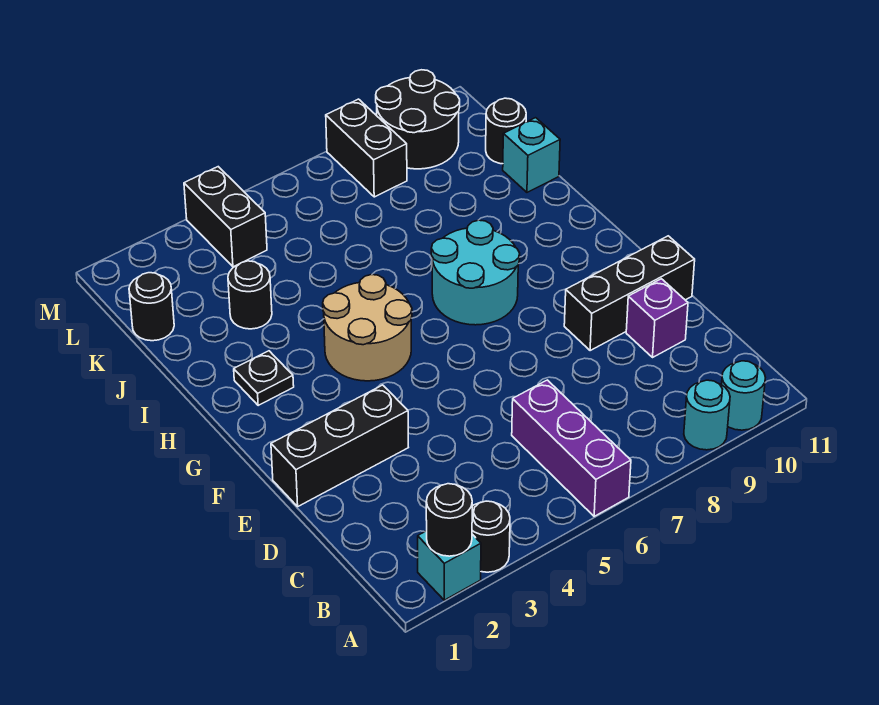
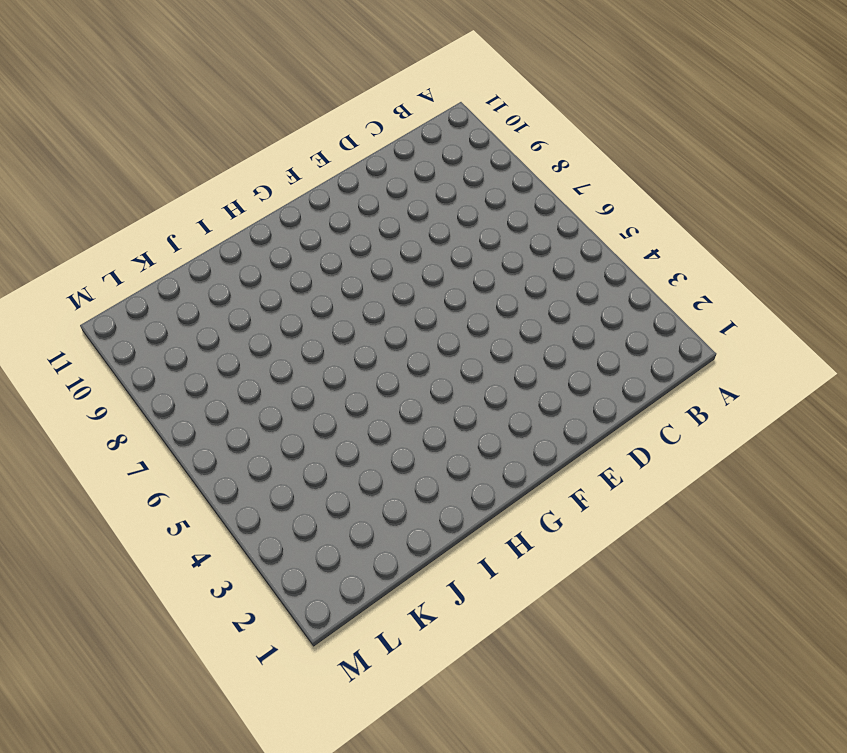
none -> cyan 1x1 brick [418,531,481,600]
none -> black 1x1 round brick [472,501,510,572]
none -> purple 1x3 brick [512,380,631,516]

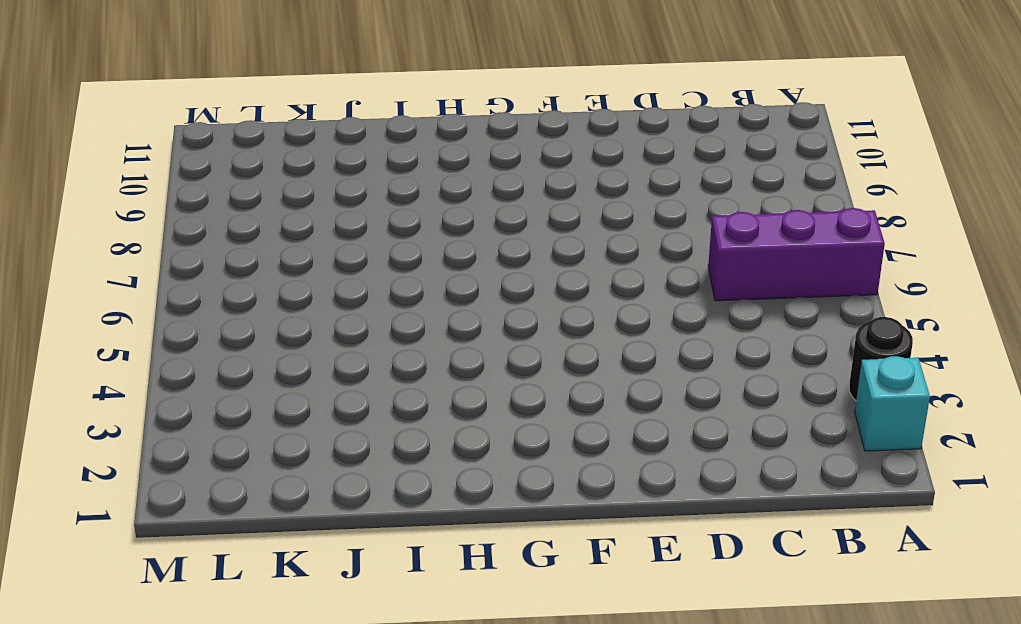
none -> cyan 1x1 round brick [684,380,730,450]
none -> cyan 1x1 round brick [721,361,765,430]
none -> purple 1x1 brick [626,279,688,357]

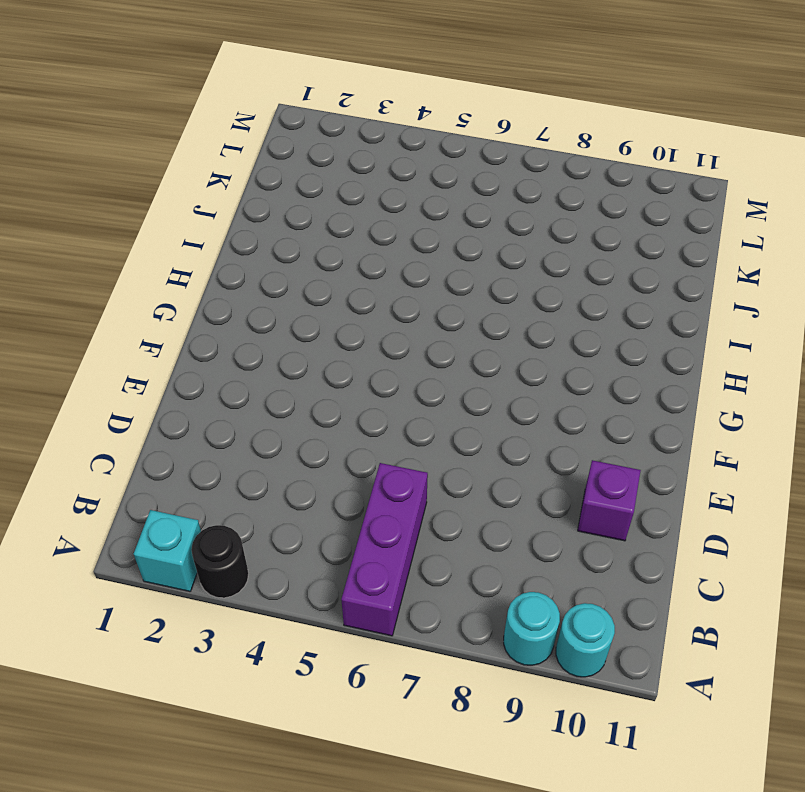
none -> black 1x3 brick [271,385,408,506]
none -> black 1x3 brick [564,236,695,351]
none -> tan 2x2 round brick [323,275,412,381]

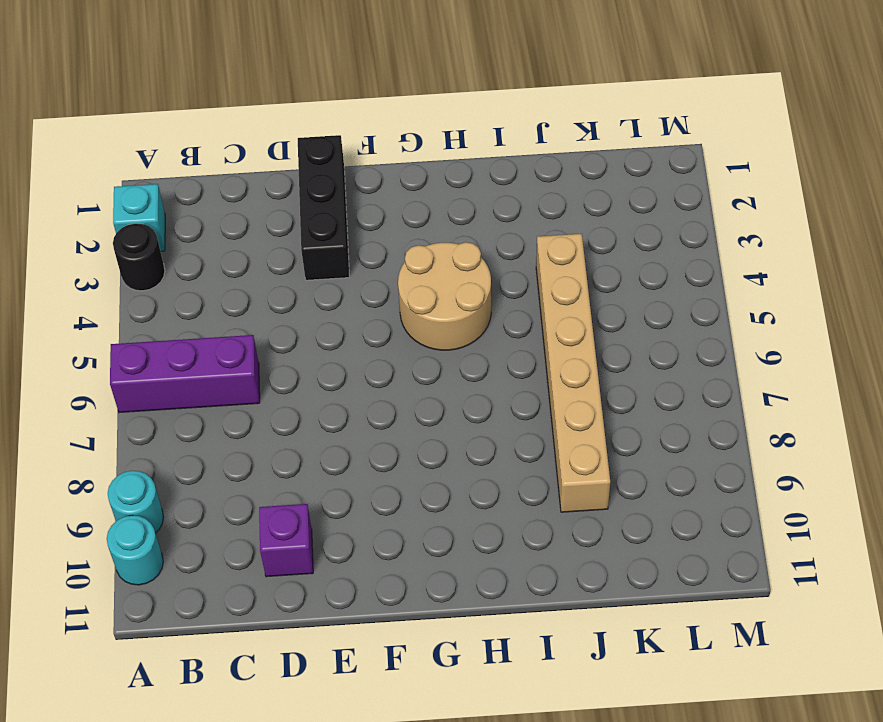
tan 1x6 brick [536,234,610,512] -> none
none -> black 1x3 brick [564,236,695,351]
none -> cyan 2x2 round brick [431,220,520,325]
none -> black 1x1 plate [234,351,294,405]

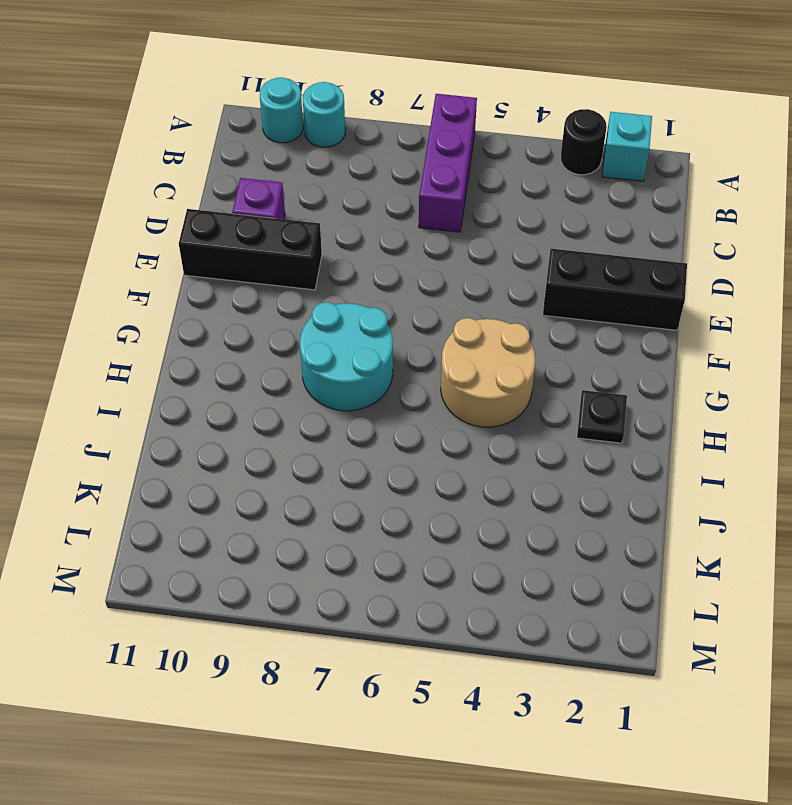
none -> black 1x1 round brick [228,261,272,329]
none -> cyan 1x1 brick [503,118,560,192]
none -> black 1x1 round brick [129,273,174,341]

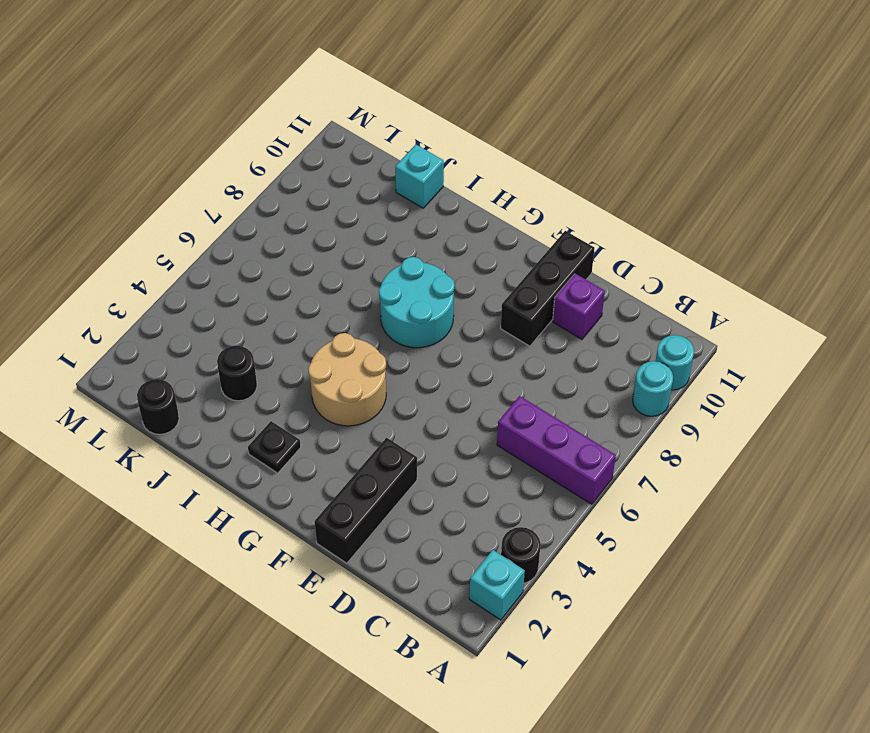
none -> black 1x1 round brick [486,98,526,164]
none -> black 1x2 brick [184,167,267,267]
none -> black 1x2 brick [326,99,407,197]

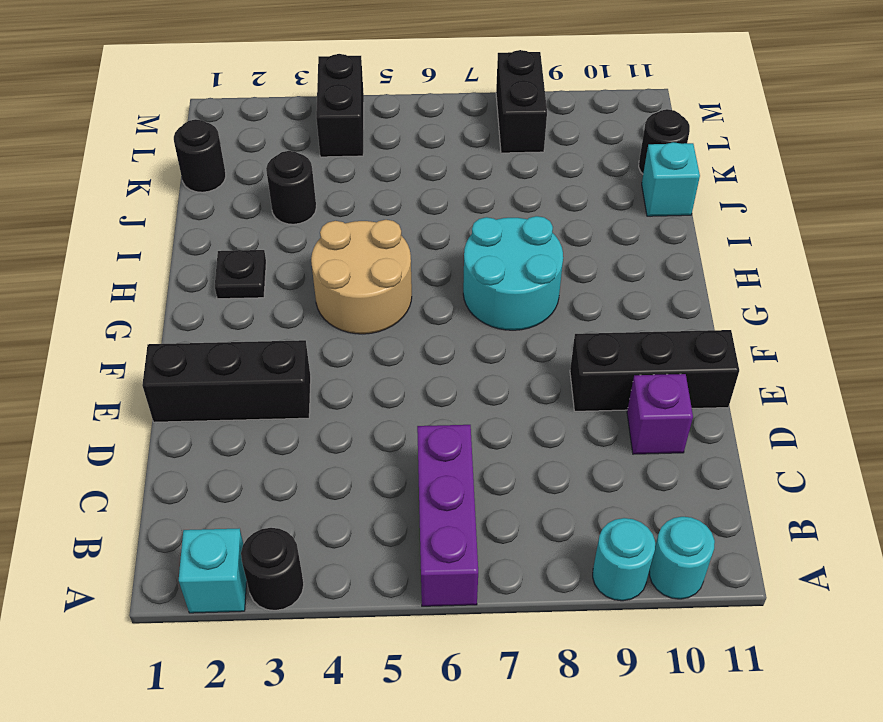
none -> black 2x2 round brick [376,70,460,169]
none -> black 1x1 round brick [426,484,472,556]

